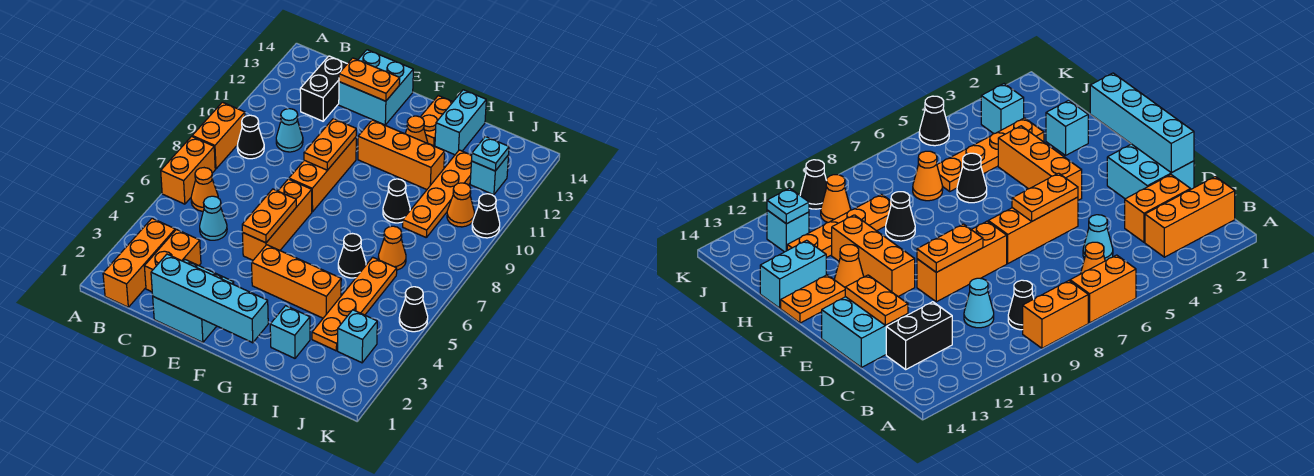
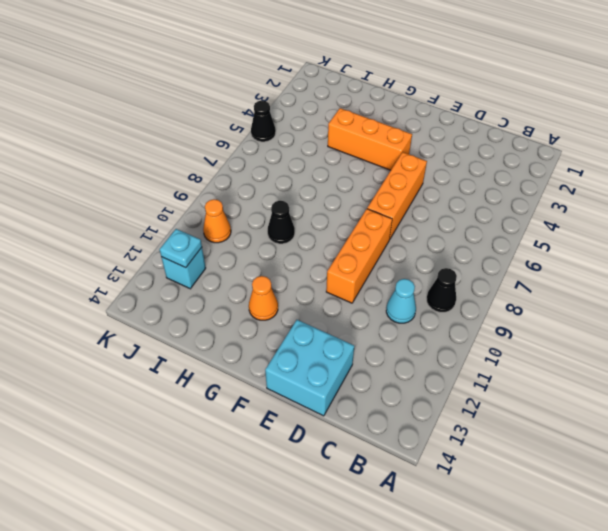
none -> orange 1x2 brick [161,137,215,204]
none -> orange 1x2 brick [192,102,245,169]
none -> orange 1x3 brick [103,218,175,307]
none -> orange 1x1 cone [191,168,218,211]

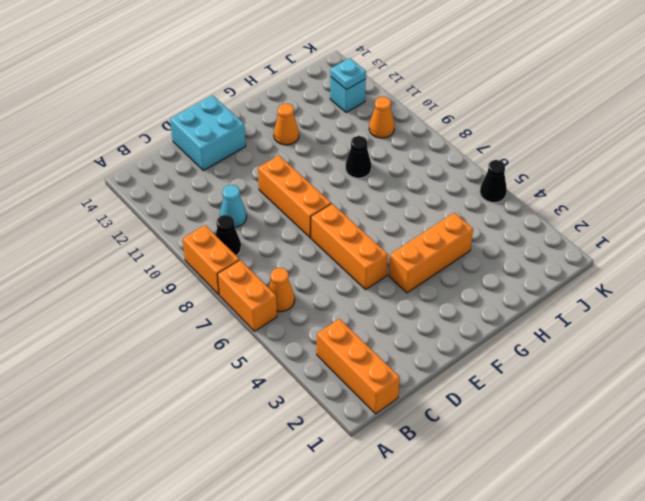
none -> orange 1x2 brick [144,230,201,292]
none -> cyan 1x1 cone [200,196,227,240]
none -> black 1x2 brick [300,56,347,121]
none -> cyan 2x2 brick [153,260,234,342]

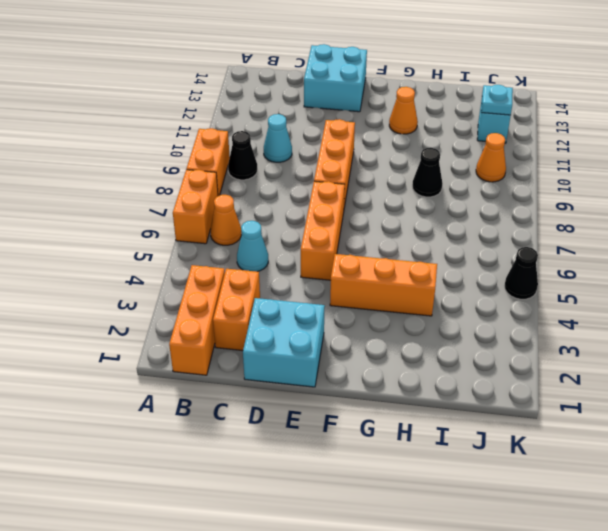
none -> black 1x2 brick [300,56,347,121]
none -> orange 1x3 brick [358,120,445,190]
none -> orange 1x2 plate [421,96,453,146]
none -> cyan 1x1 brick [270,306,310,358]

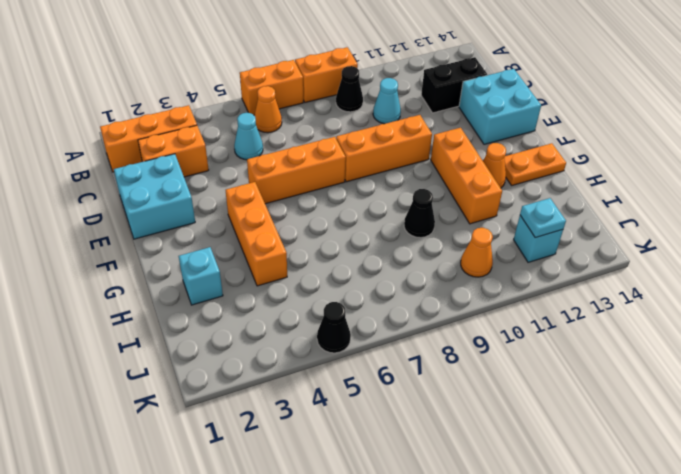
none -> black 1x1 cone [338,234,366,278]
none -> cyan 1x2 brick [435,90,486,155]
none -> orange 1x4 plate [312,257,397,351]
none -> orange 1x1 cone [378,226,406,270]

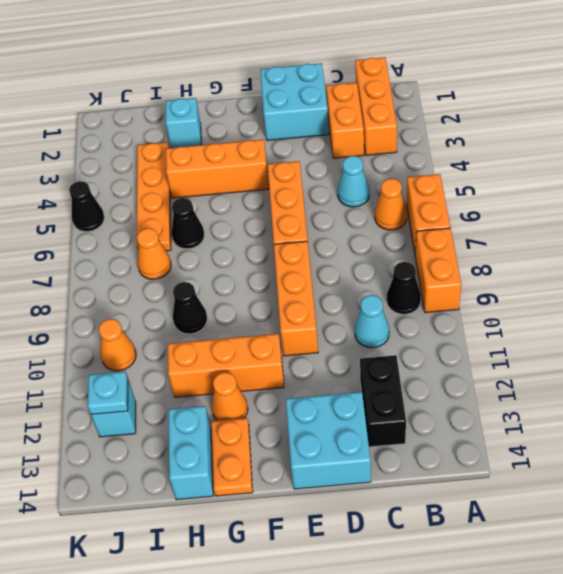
none -> orange 1x4 plate [403,150,472,237]
none -> cyan 1x1 brick [338,310,377,363]
none -> black 1x1 cone [472,194,500,238]
none -> cyan 1x4 brick [151,254,268,343]

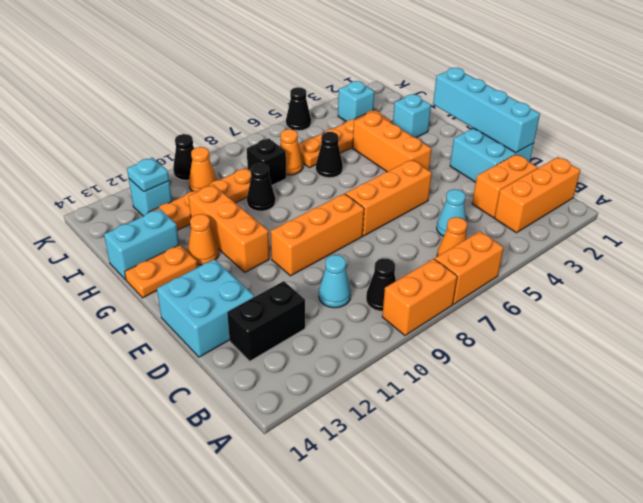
black 1x1 brick [247,139,286,185] -> none
none -> orange 1x2 plate [339,58,400,101]
none -> orange 1x2 plate [242,189,296,243]
none -> orange 1x2 plate [304,119,356,170]

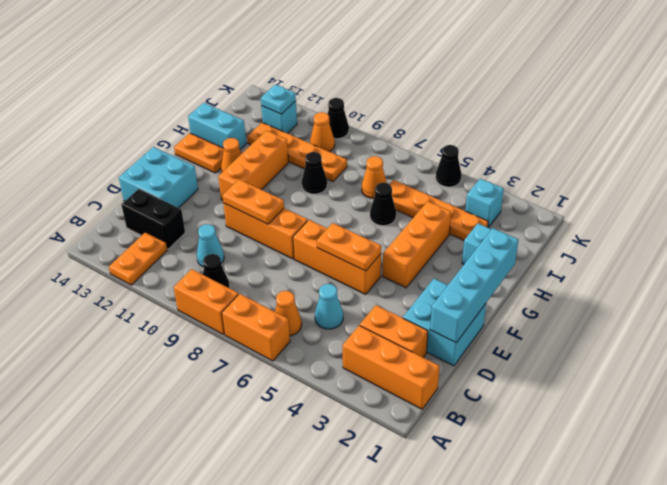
orange 1x2 plate [109,232,167,285] -> orange 1x2 plate moved to [339,58,400,101]

